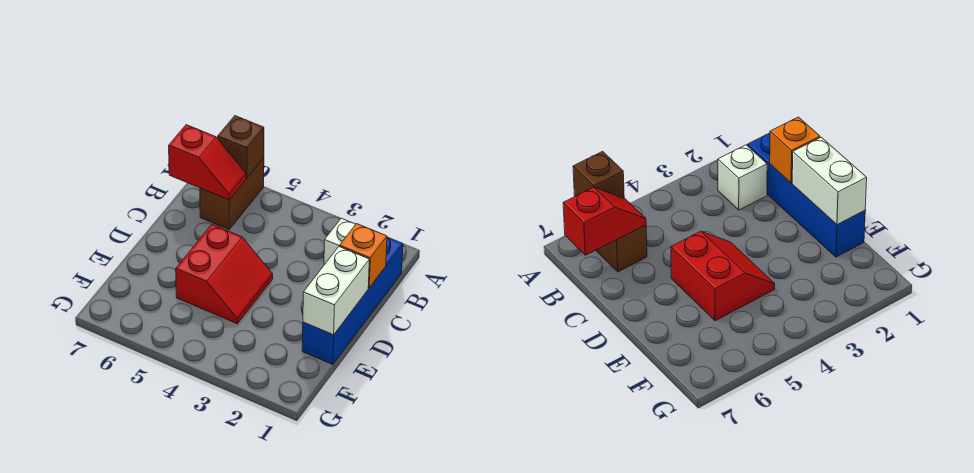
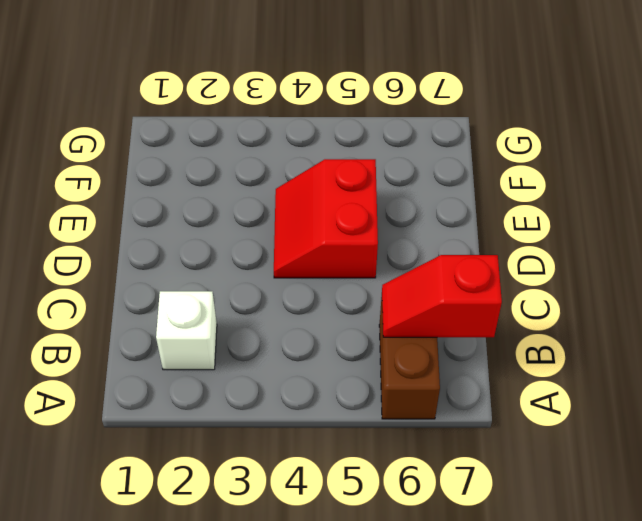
none -> blue 1x4 brick [302,237,403,365]
none -> brown 1x1 brick [218,116,264,178]

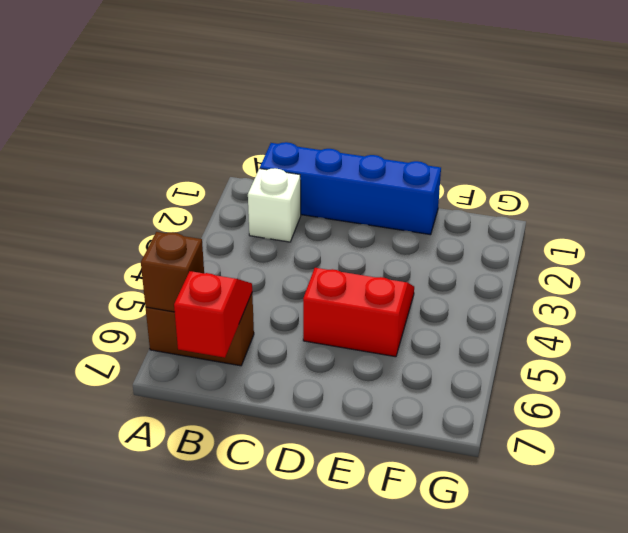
none -> orange 1x1 brick [340,224,387,288]
none -> white 1x2 brick [303,247,369,335]

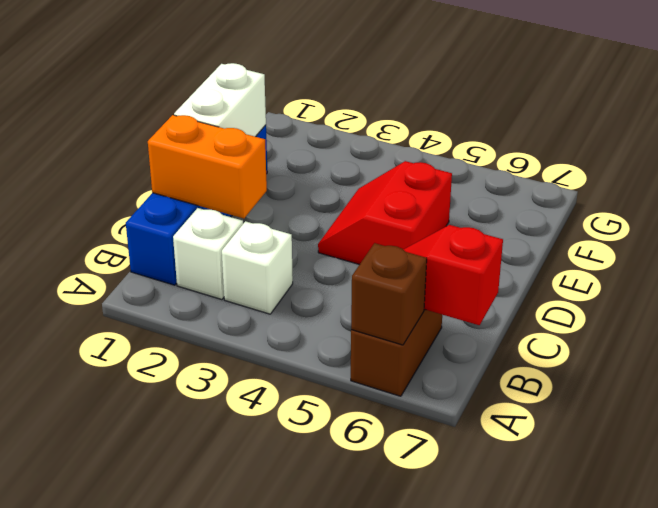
white 1x1 brick [222,221,293,314] -> none
orange 1x2 brick [148,115,267,219] -> orange 1x1 brick [340,224,387,288]

